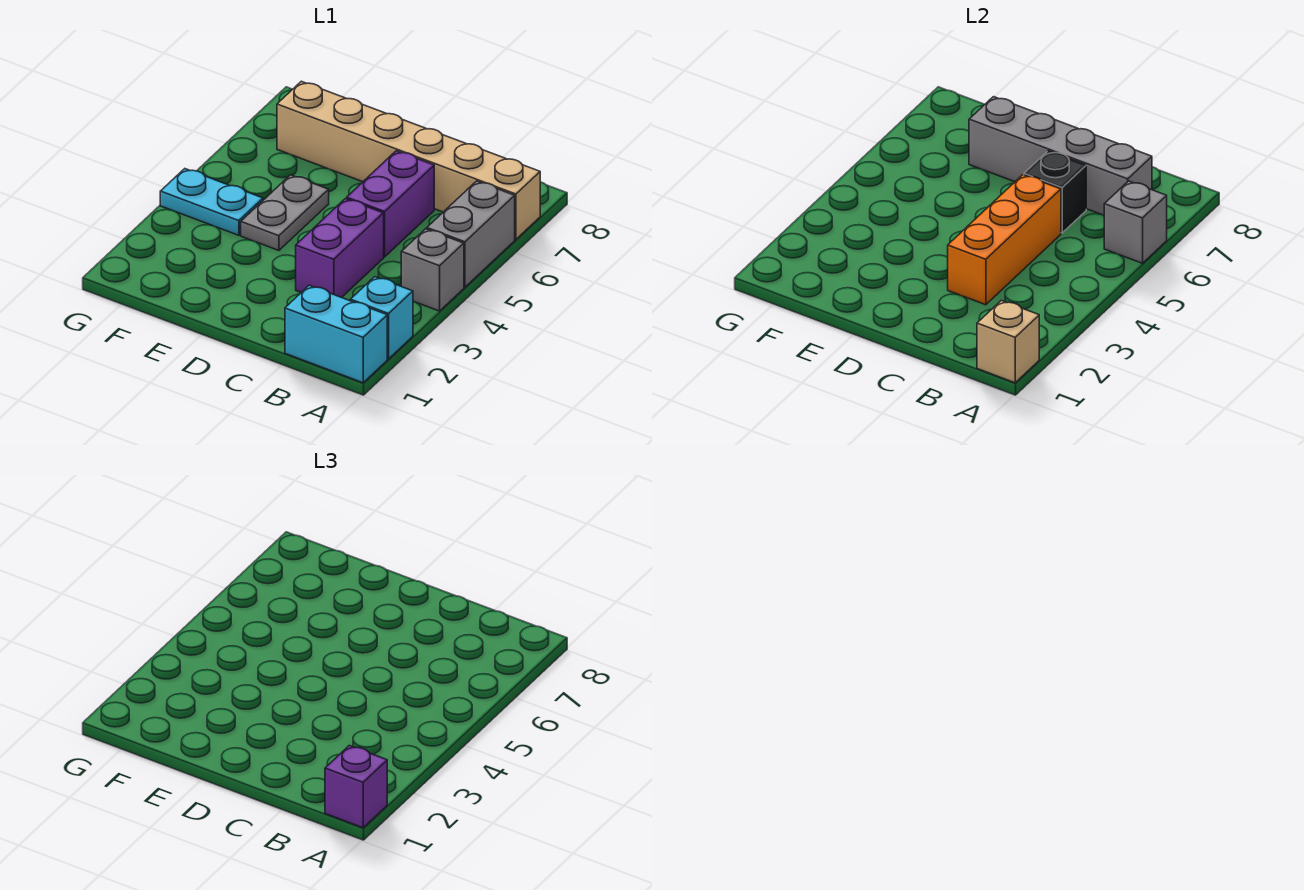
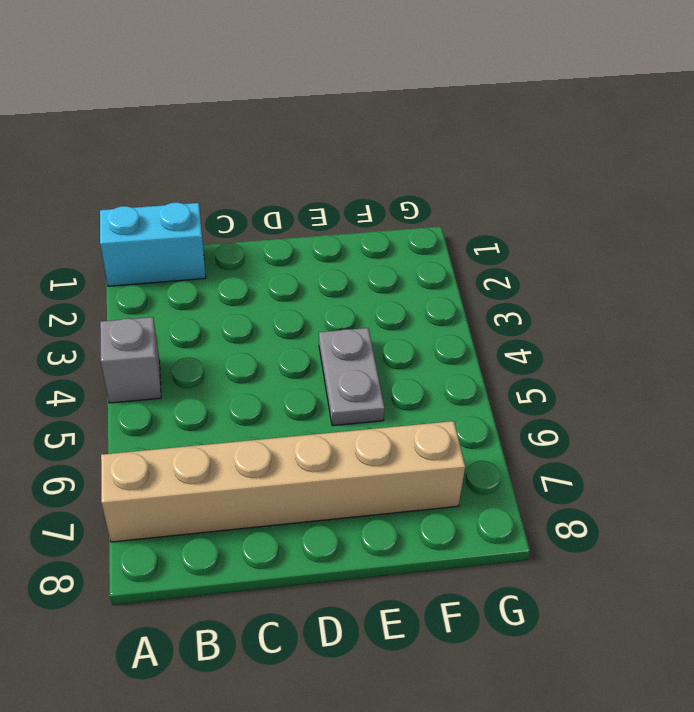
none -> cyan 1x1 brick [350,277,413,359]
none -> grey 1x2 brick [427,181,515,287]
none -> purple 1x2 brick [296,199,384,297]

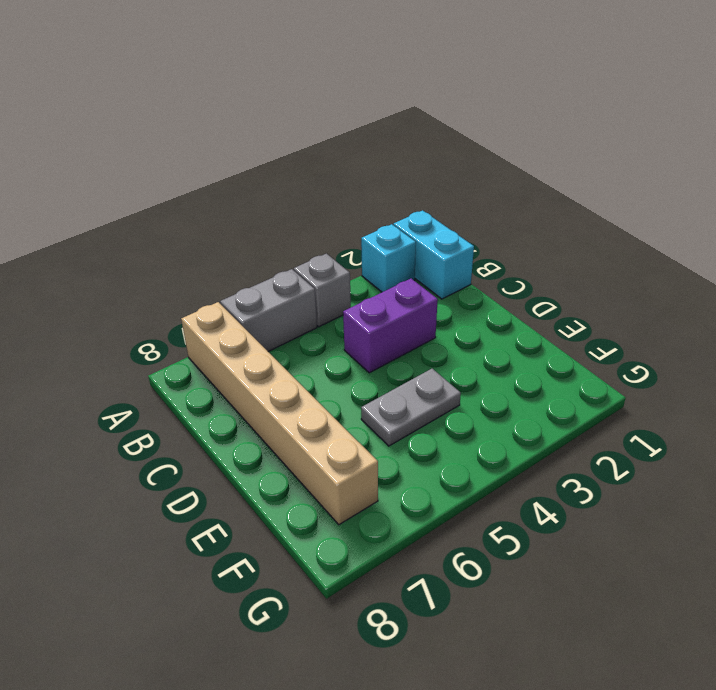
none -> purple 1x2 brick [347,151,434,257]
none -> cyan 1x2 plate [160,169,263,235]
none -> tan 1x1 brick [977,301,1039,383]

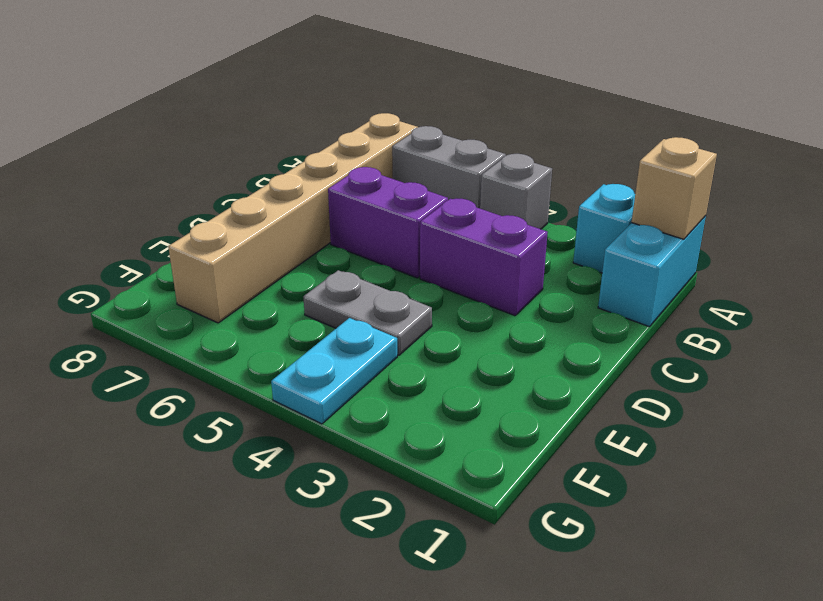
none -> grey 1x1 brick [1104,181,1167,263]
none -> grey 1x4 brick [969,97,1152,215]
none -> orange 1x3 brick [948,175,1061,305]

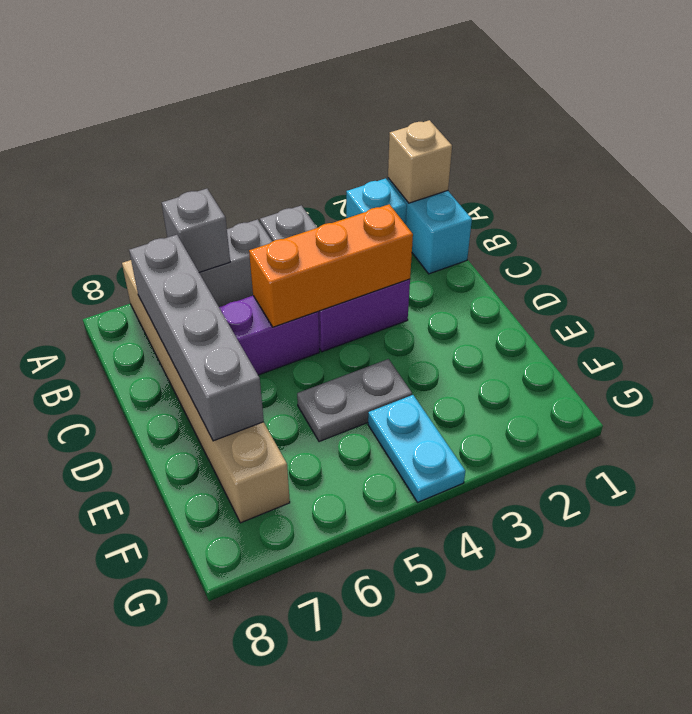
none -> black 1x1 brick [1024,151,1086,233]
none -> purple 1x1 brick [325,746,387,828]

